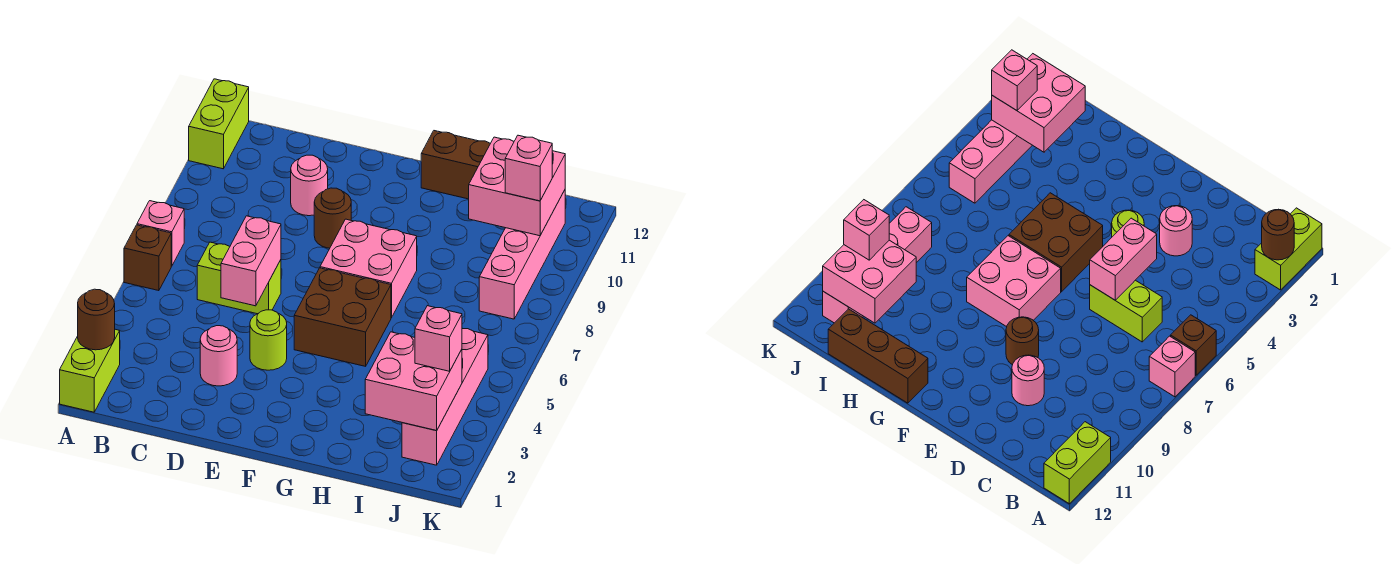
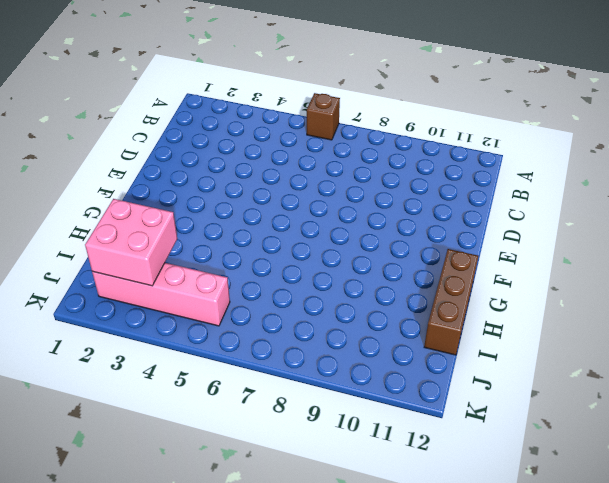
none -> lime 1x2 brick [60,329,120,412]
none -> pink 1x1 brick [137,201,184,266]
none -> lime 1x2 brick [189,79,249,169]

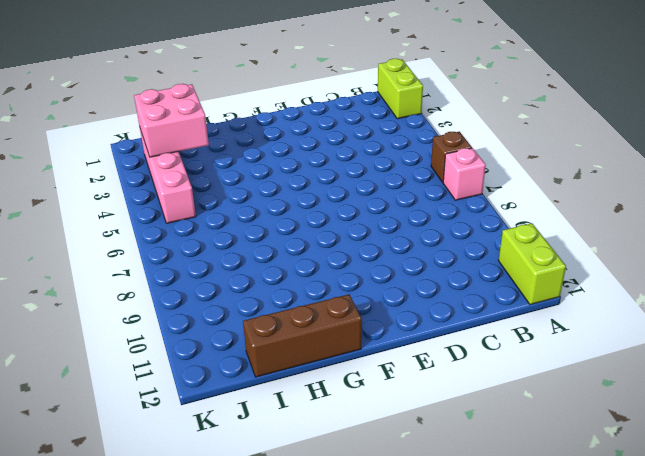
none -> lime 1x2 brick [197,242,281,314]
none -> pink 1x1 round brick [200,326,237,386]
none -> pink 1x1 round brick [291,155,328,216]

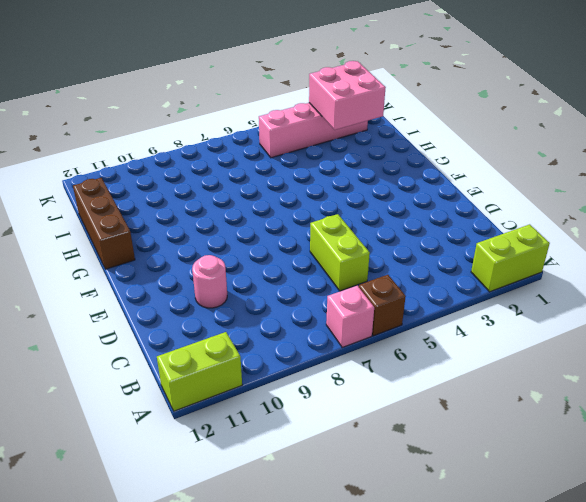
none -> pink 1x1 round brick [200,326,237,386]
none -> lime 1x1 round brick [250,310,287,370]
none -> brown 1x1 round brick [314,188,351,248]

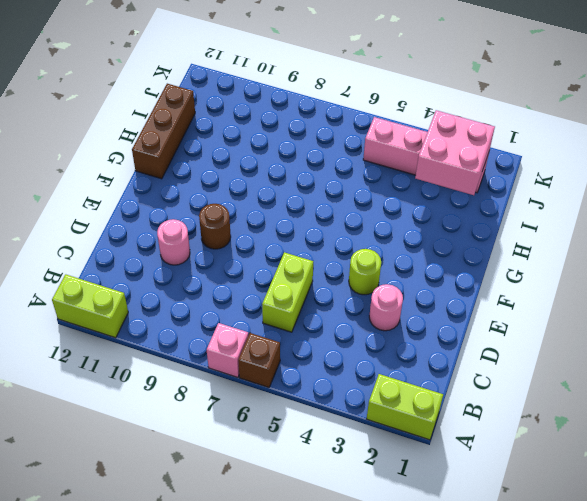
none -> brown 2x2 brick [294,268,391,366]
none -> pink 2x2 brick [320,219,417,318]
none -> pink 1x4 brick [479,190,565,319]

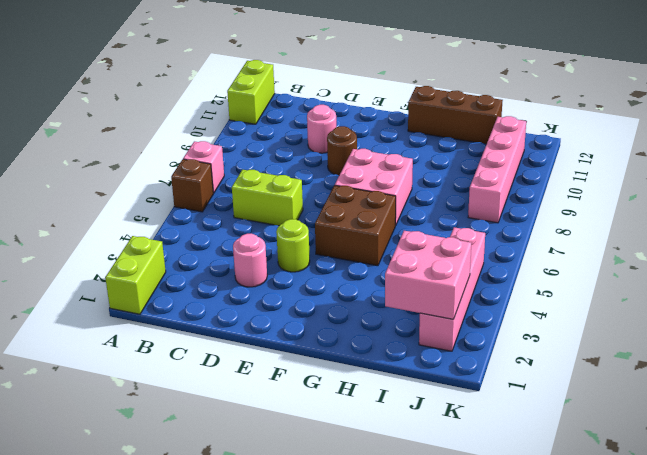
none -> brown 1x1 round brick [78,289,115,350]
none -> pink 1x2 brick [221,216,281,306]
none -> pink 2x2 brick [469,137,565,236]

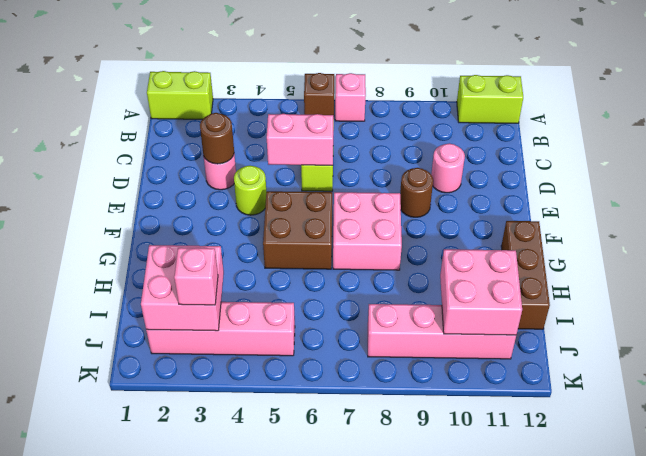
brown 1x1 round brick [200,113,234,164] -> brown 1x1 round brick moved to [78,289,115,350]
none -> pink 1x1 brick [505,135,552,201]

